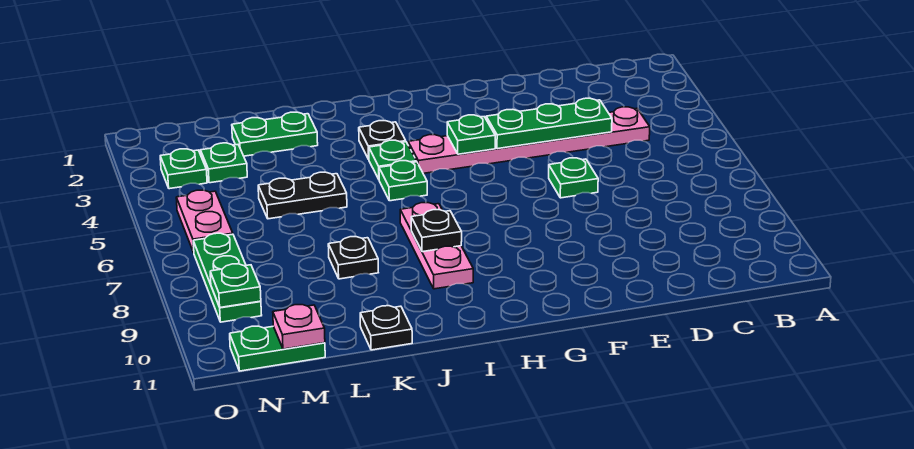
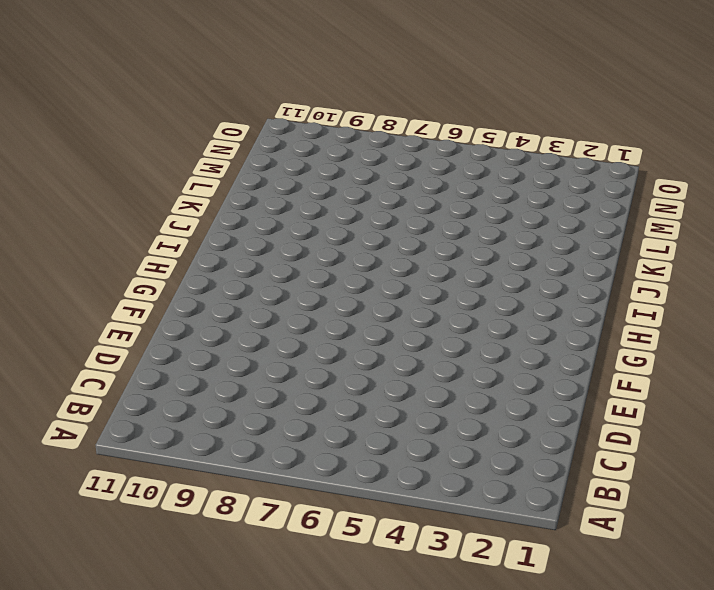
none -> pink 1x6 plate [408,107,650,173]
none -> green 1x1 plate [549,158,598,198]
none -> black 1x1 plate [359,121,406,159]

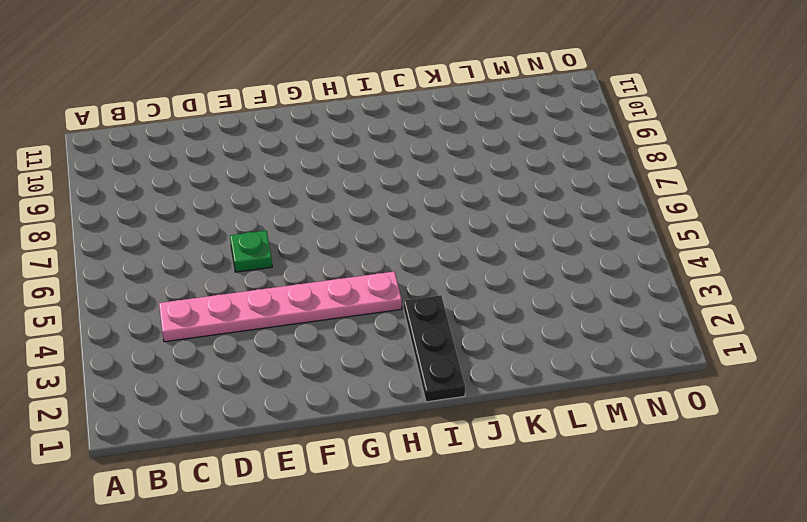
black 1x3 plate [404,295,465,402] -> black 1x1 plate [359,121,406,159]
none -> green 1x1 plate [369,140,416,179]
none -> green 1x1 plate [379,161,427,201]
none -> pink 1x3 plate [400,203,473,289]

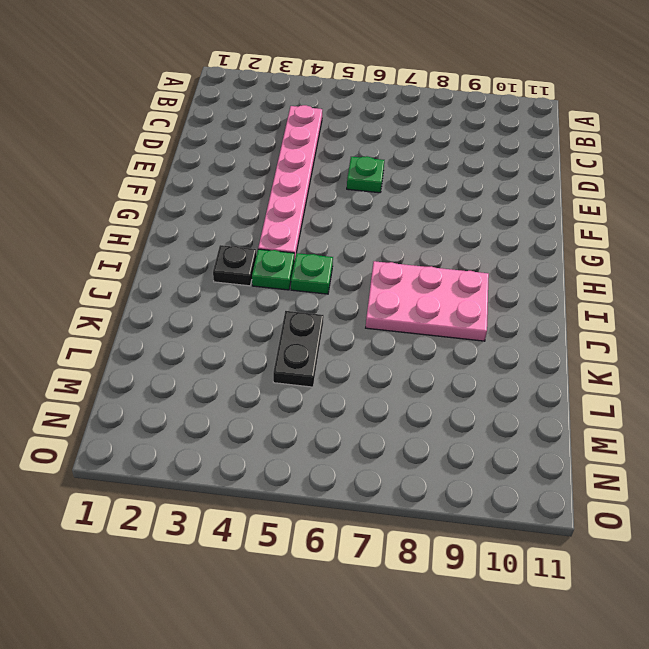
pink 2x3 plate [366,261,489,341] -> pink 1x3 plate [400,203,473,289]
none -> green 1x2 plate [232,112,318,156]
none -> black 1x1 plate [328,237,378,279]
none -> black 1x1 plate [360,306,412,350]

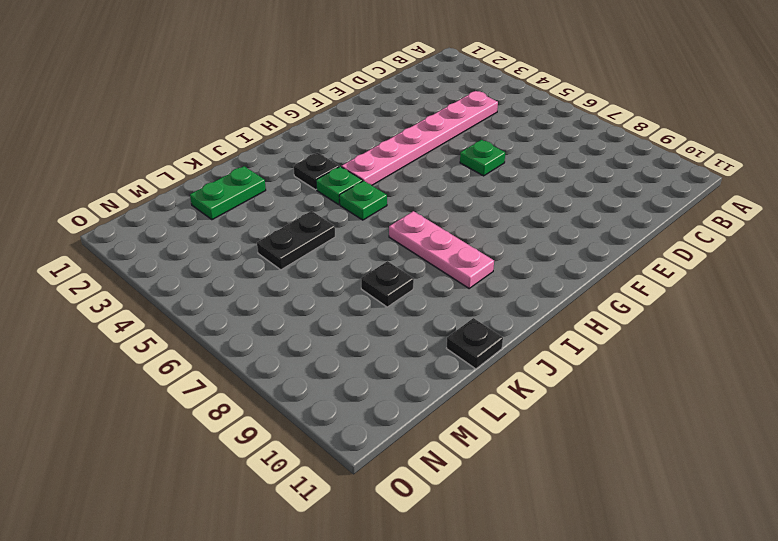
none -> green 1x1 plate [200,143,247,183]
none -> green 1x2 plate [230,326,325,371]
none -> green 1x1 plate [160,149,207,189]

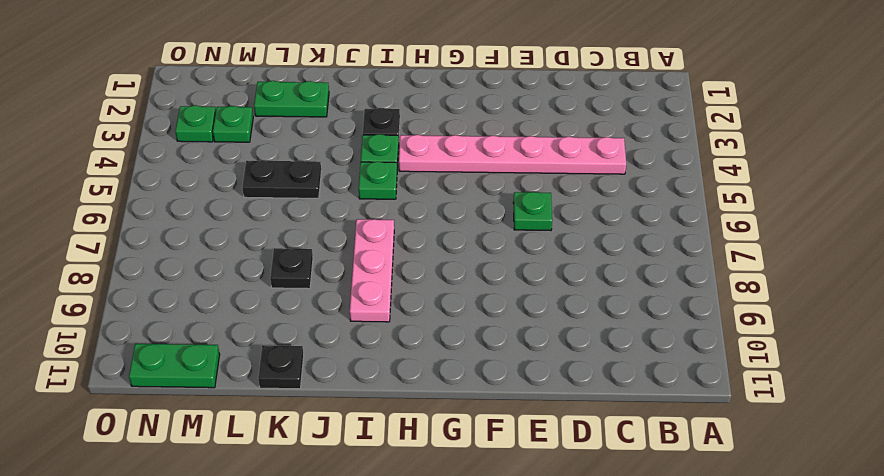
none -> pink 1x2 plate [176,190,233,253]
none -> green 1x3 plate [193,233,262,322]
none -> green 1x3 plate [486,98,612,149]

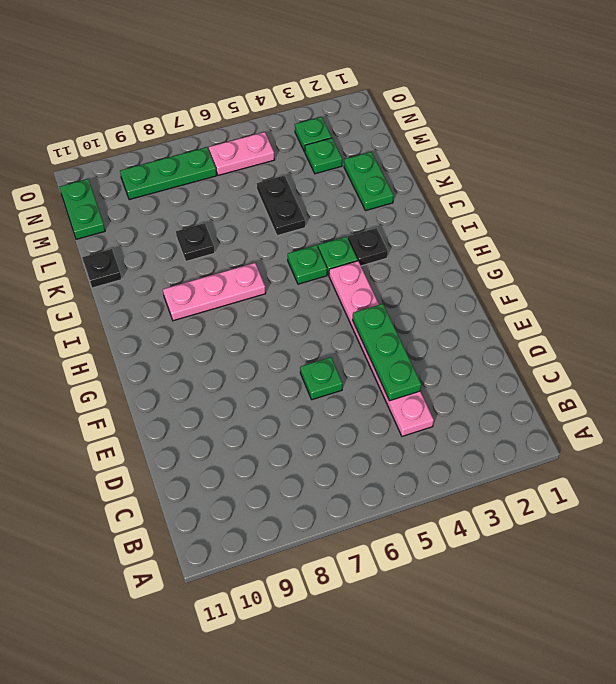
none -> green 1x1 plate [447,115,495,154]
none -> black 1x1 plate [411,210,462,252]
none -> pink 1x1 plate [273,305,325,349]

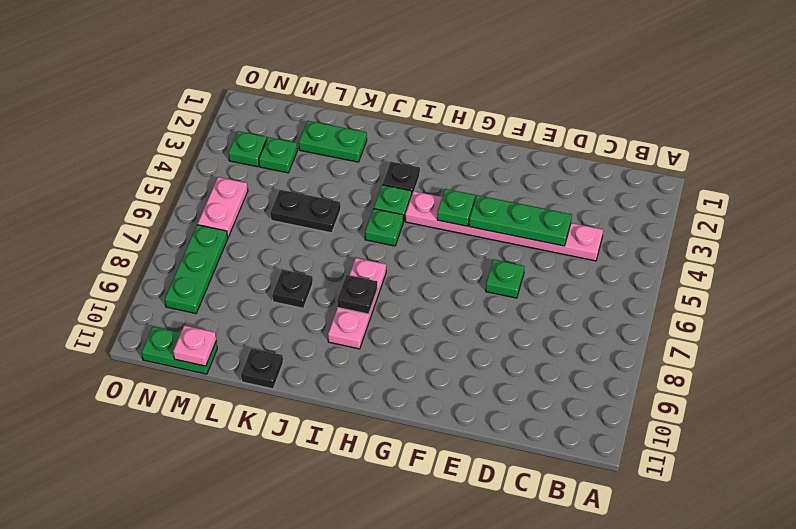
none -> green 1x1 plate [210,264,261,307]

